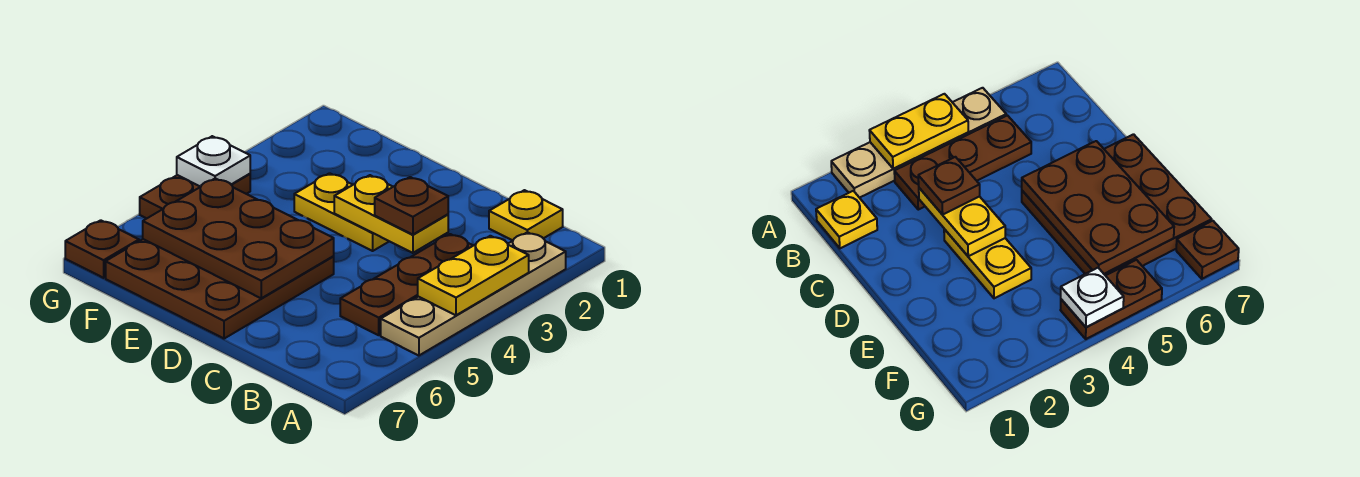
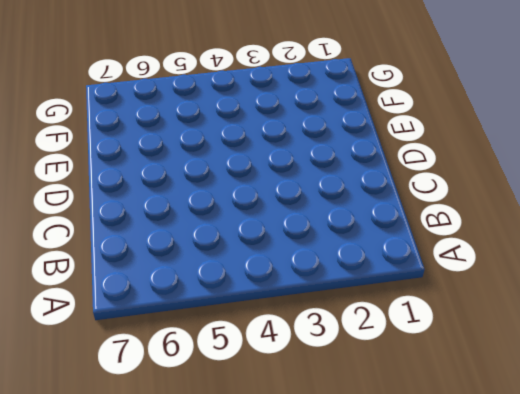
none -> tan 1x4 plate [381,232,566,356]
none -> yellow 1x1 plate [489,190,563,240]
none -> brown 1x3 plate [340,234,473,335]

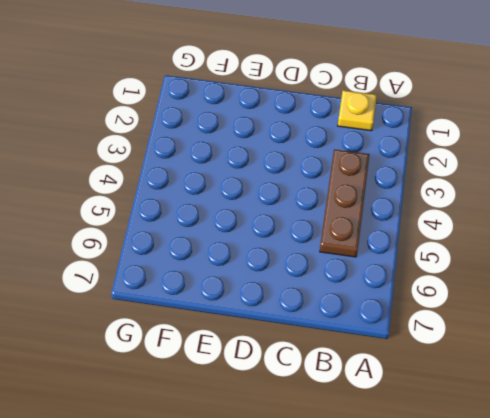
none -> tan 1x4 plate [381,232,566,356]
none -> yellow 1x2 plate [294,173,389,251]
none -> brown 3x3 plate [106,239,334,339]

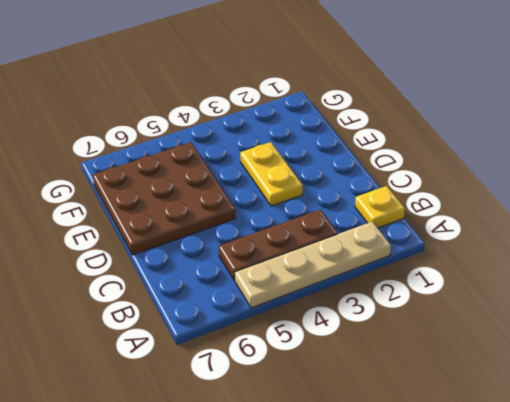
none -> brown 1x2 plate [140,174,250,219]
none -> brown 1x1 plate [65,220,139,278]
none -> yellow 1x2 plate [418,236,529,315]

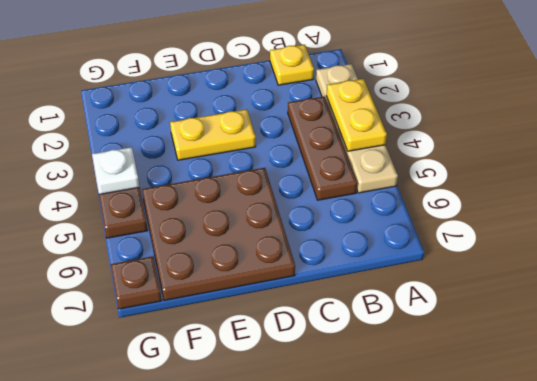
none -> yellow 1x2 plate [334,175,448,253]
none -> brown 2x3 plate [143,178,334,298]
none -> brown 1x1 plate [375,177,448,235]

